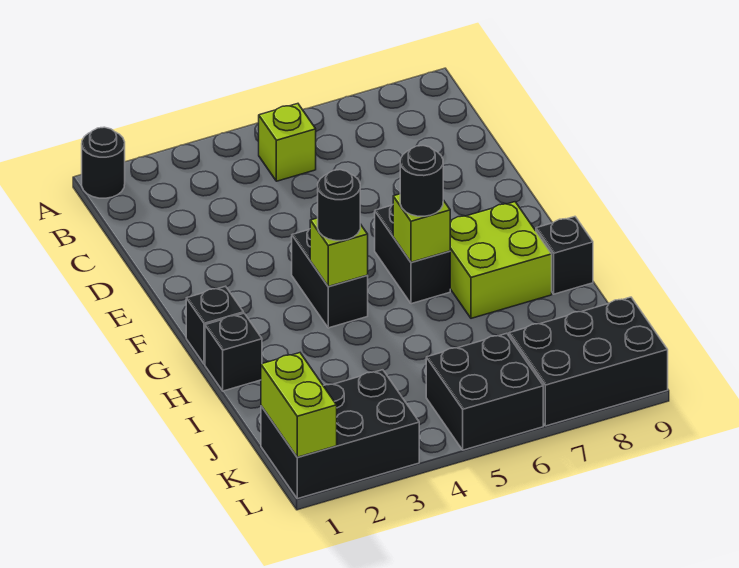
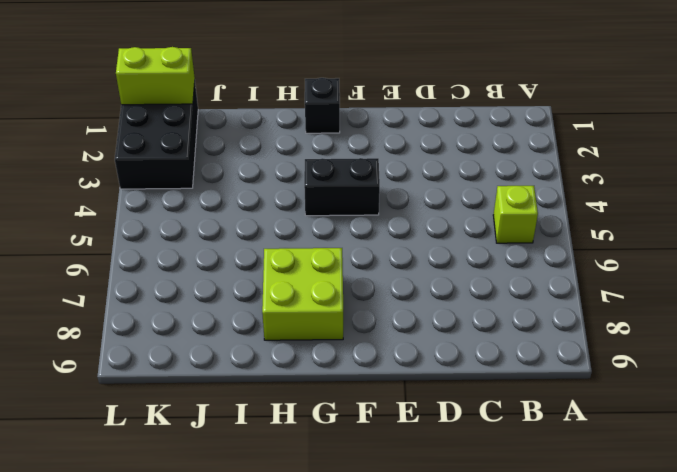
none -> black 1x1 round brick [82,127,125,198]
none -> black 1x2 brick [375,205,450,304]
none -> black 1x1 brick [205,313,262,391]

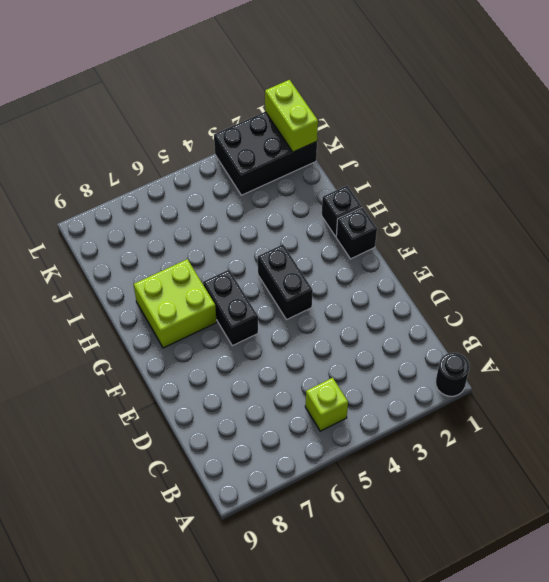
none -> black 1x1 brick [536,217,593,294]
none -> black 2x2 brick [426,333,543,450]
none -> black 2x3 brick [509,297,668,426]

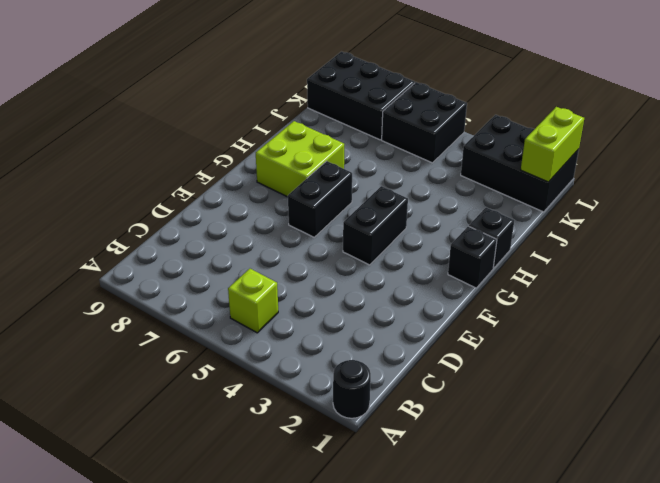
none -> black 1x1 brick [536,217,593,294]
none -> lime 1x1 brick [310,218,368,286]
none -> lime 1x1 brick [393,194,450,262]

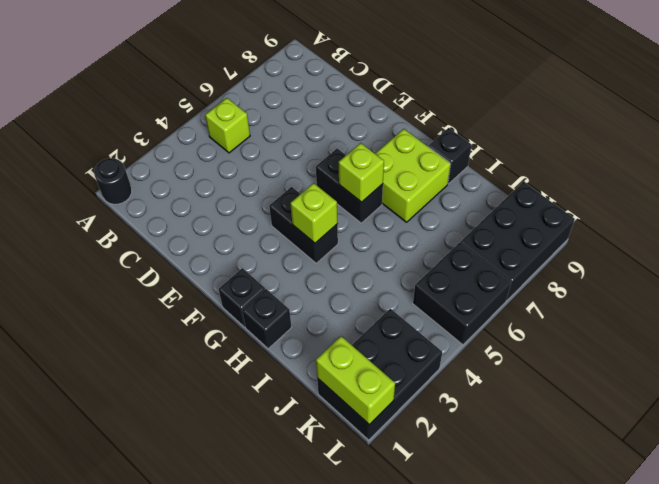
none -> black 1x1 round brick [318,170,360,241]
none -> black 1x1 round brick [400,146,443,216]

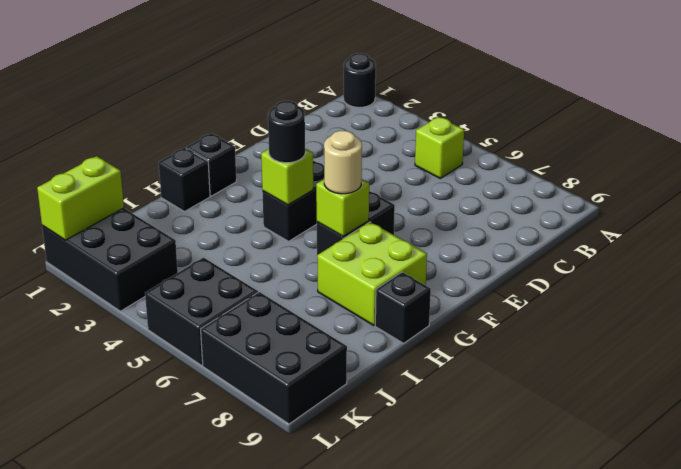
tan 1x1 round brick [324,131,362,194] -> black 1x1 round brick [400,146,443,216]

